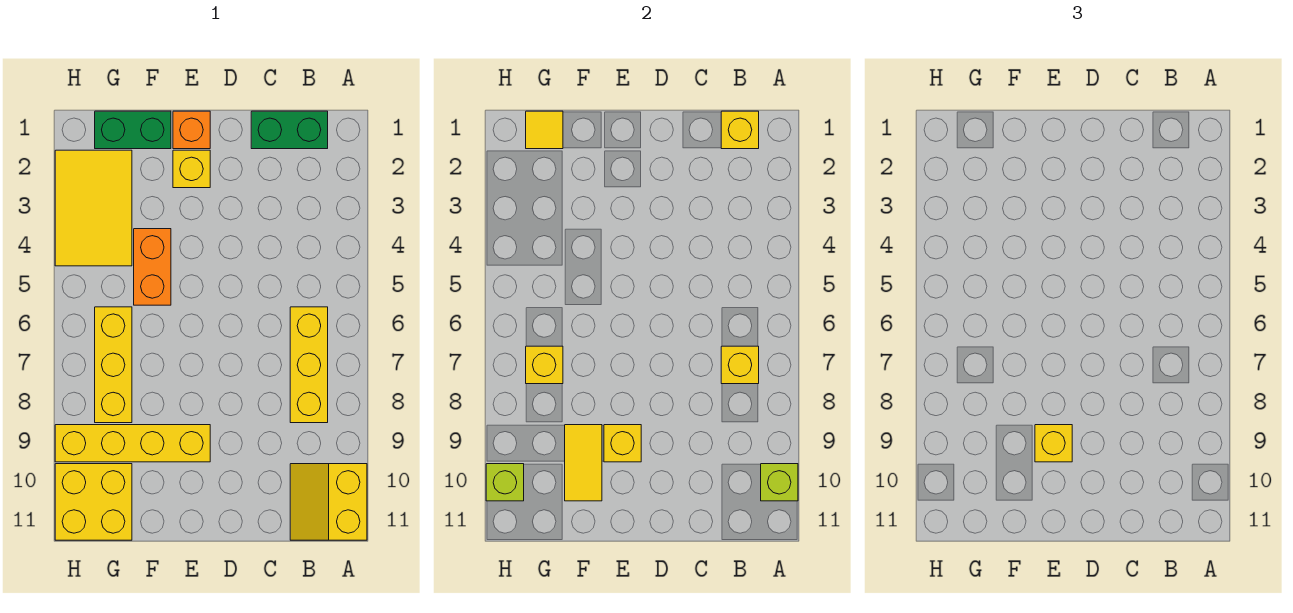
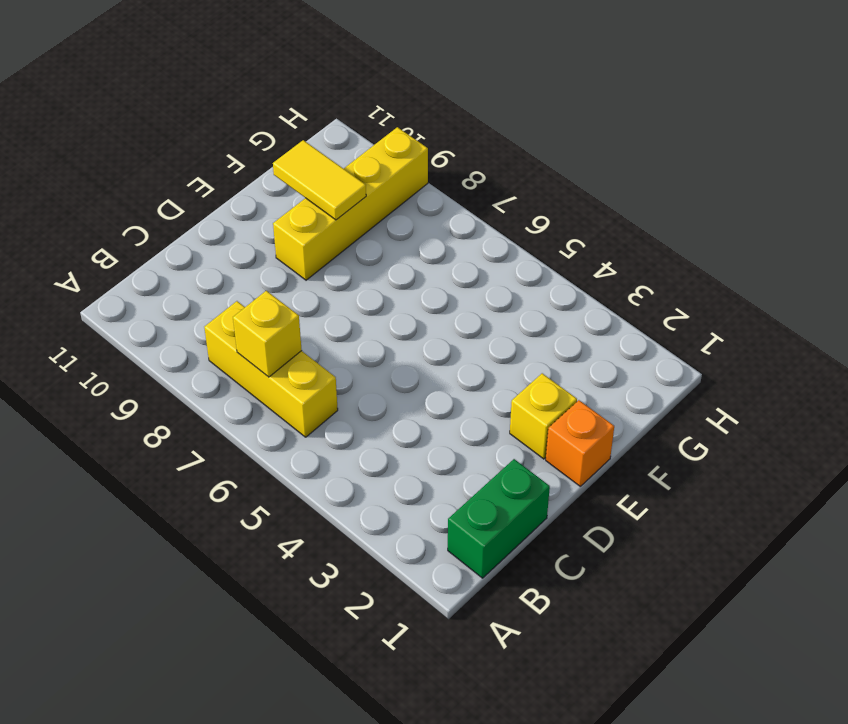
none -> yellow 2x2 slope [290,464,367,540]
none -> green 1x2 brick [95,111,171,149]
none -> orange 1x2 brick [134,229,171,305]

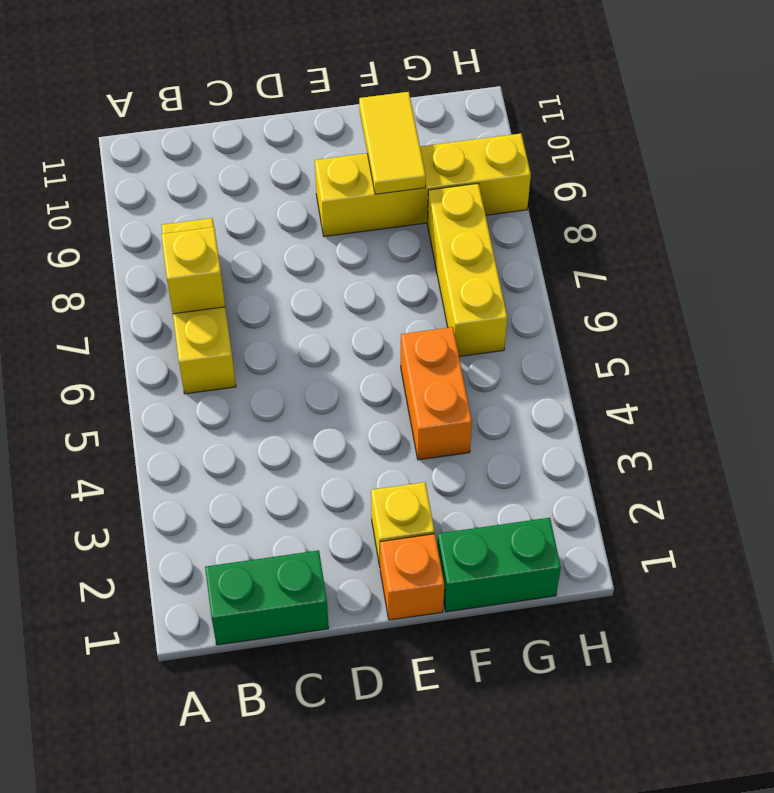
none -> yellow 2x2 slope [290,464,367,540]
none -> yellow 2x3 tile [55,150,132,266]
none -> yellow 2x2 brick [55,464,132,540]

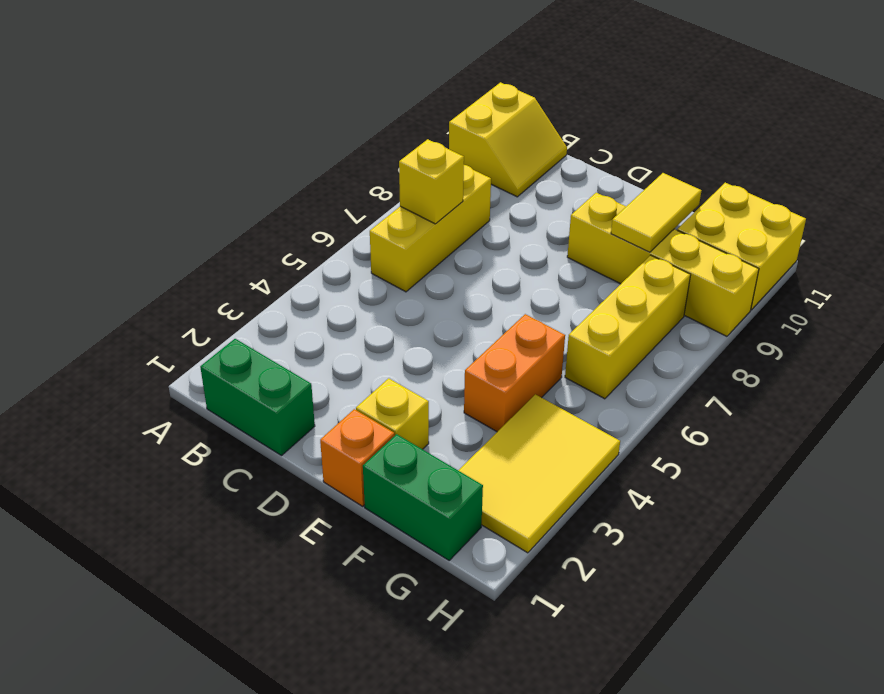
none -> lime 1x1 brick [761,464,798,501]
none -> yellow 1x1 brick [721,111,759,149]
none -> yellow 1x1 brick [604,425,641,462]

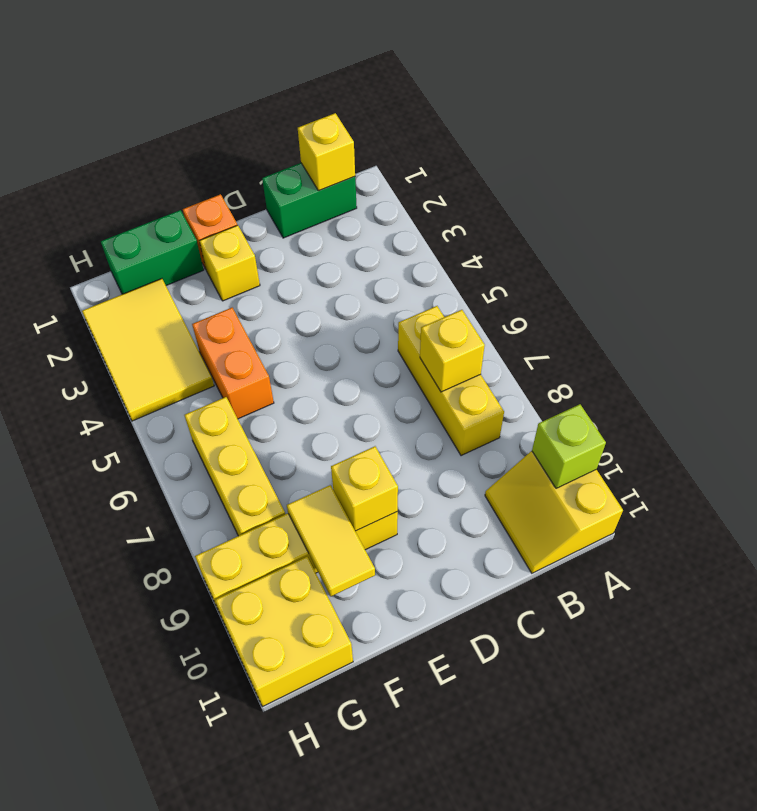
none -> yellow 1x1 tile [526,111,563,149]
none -> yellow 1x1 brick [526,346,563,384]
none -> lime 1x1 brick [486,464,524,501]

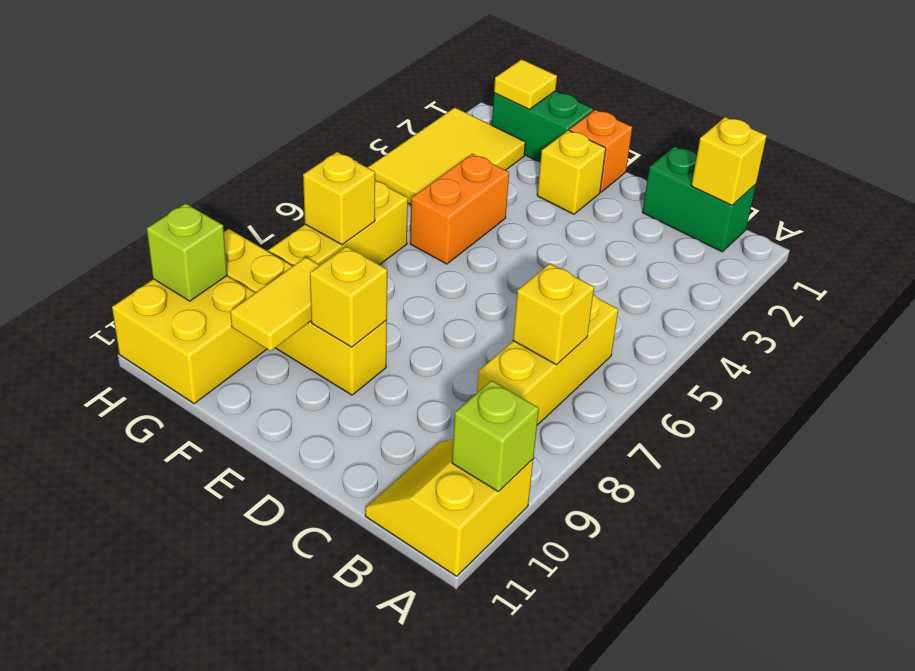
none -> yellow 1x1 brick [1035,425,1072,462]

